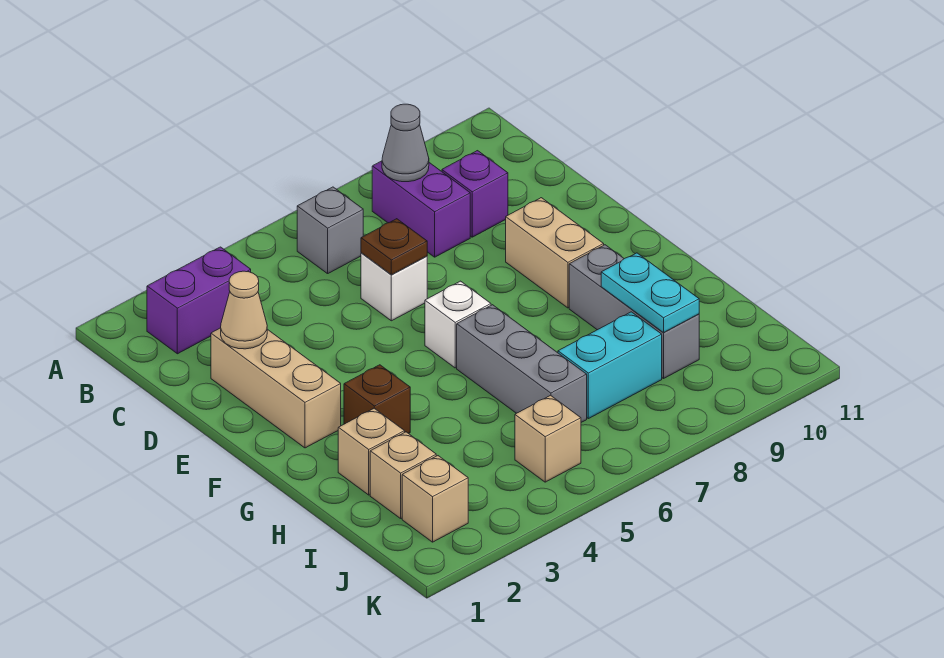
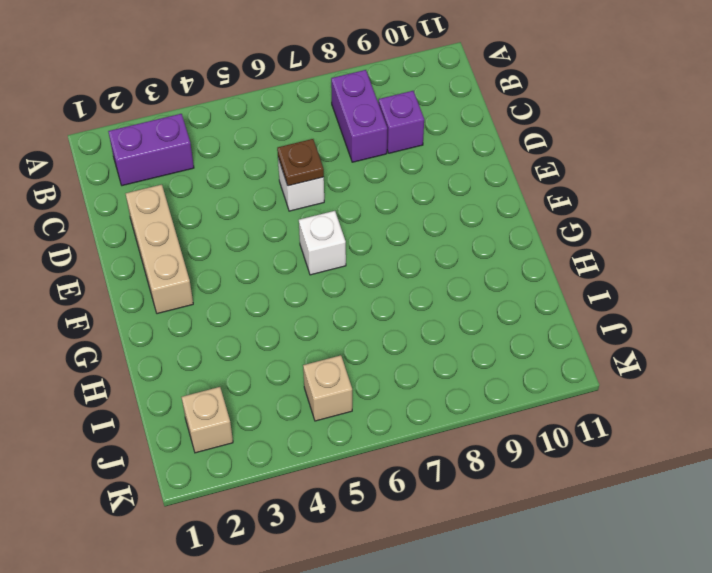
none -> grey 1x1 brick [297,187,363,274]
none -> tan 1x2 brick [506,198,604,308]
none -> brown 1x1 brick [344,365,410,434]

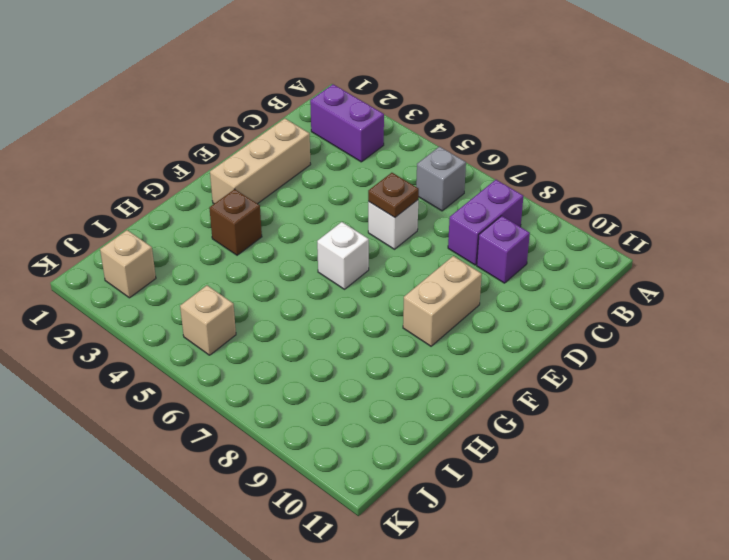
none -> grey 1x3 brick [457,305,587,422]
none -> grey 1x3 brick [569,245,699,379]
none -> tan 1x1 brick [338,408,405,495]

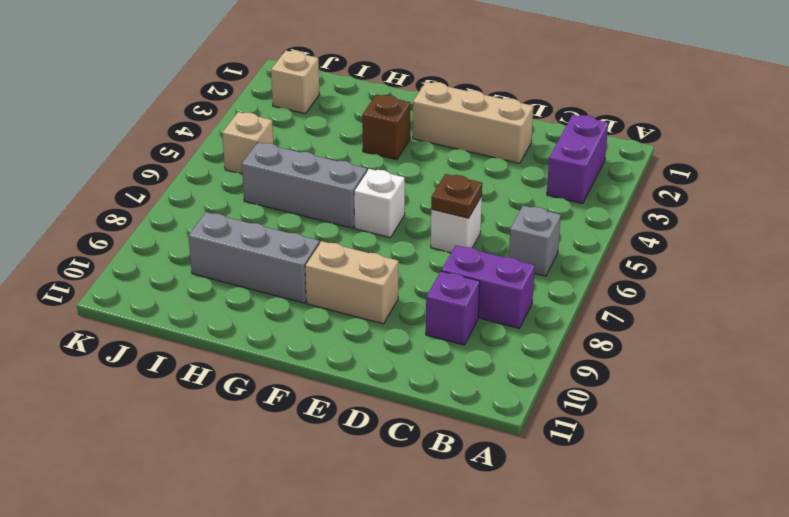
none -> tan 1x1 brick [338,408,405,495]
none -> tan 1x1 brick [370,432,436,518]
none -> cyan 1x2 brick [558,312,662,419]

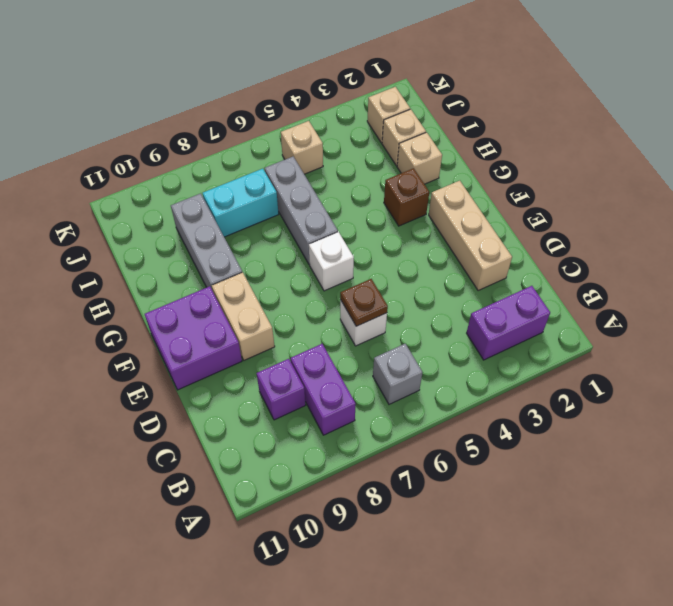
purple 2x2 brick [145,286,242,390] -> none
none -> grey 1x1 cone [382,104,429,182]
none -> tan 1x1 cone [221,271,267,349]
none -> cyan 1x2 plate [601,253,699,333]

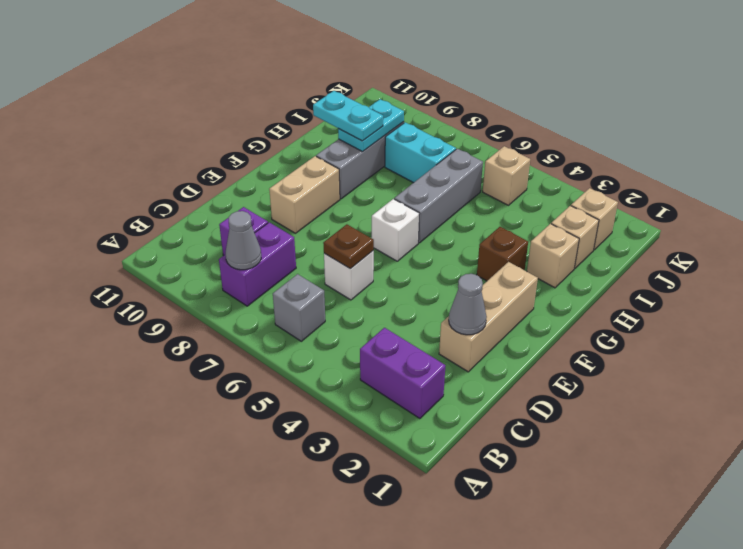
grey 1x1 cone [449,274,487,335] -> tan 1x1 cone [221,271,267,349]
cyan 1x2 plate [313,91,383,141] -> none

